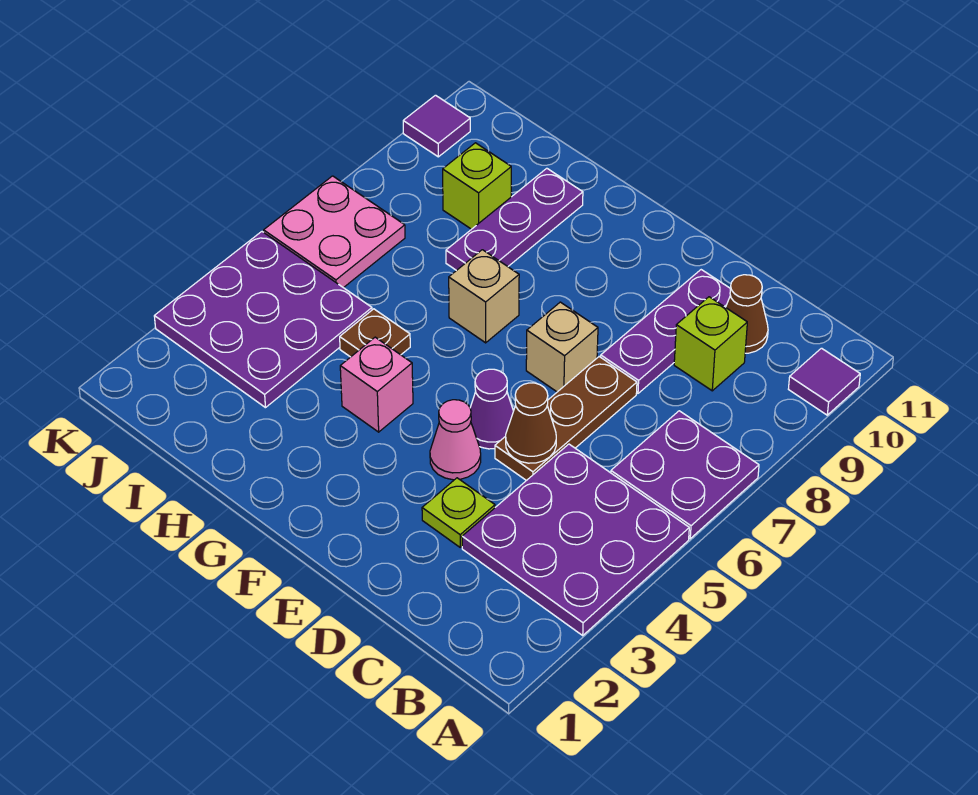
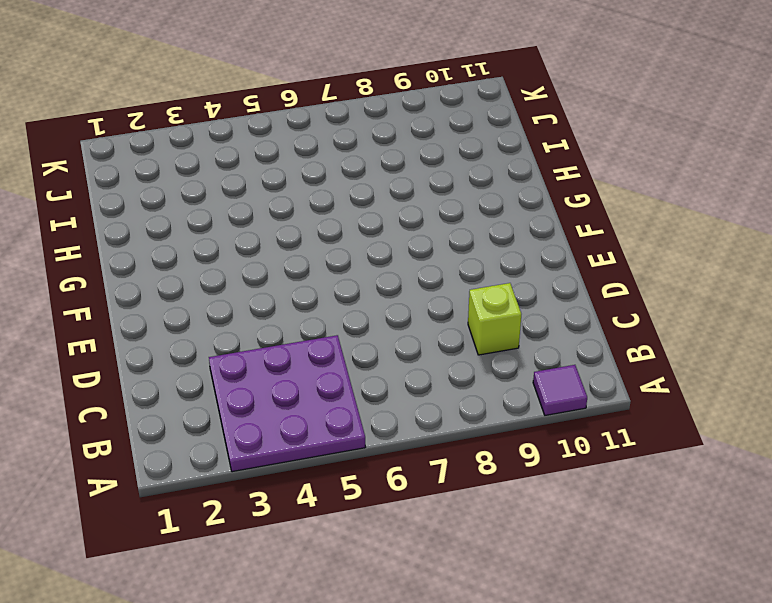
none -> purple 2x2 plate [611,411,759,539]
none -> brown 1x1 cone [726,275,768,353]
none -> lime 1x1 plate [422,478,495,547]

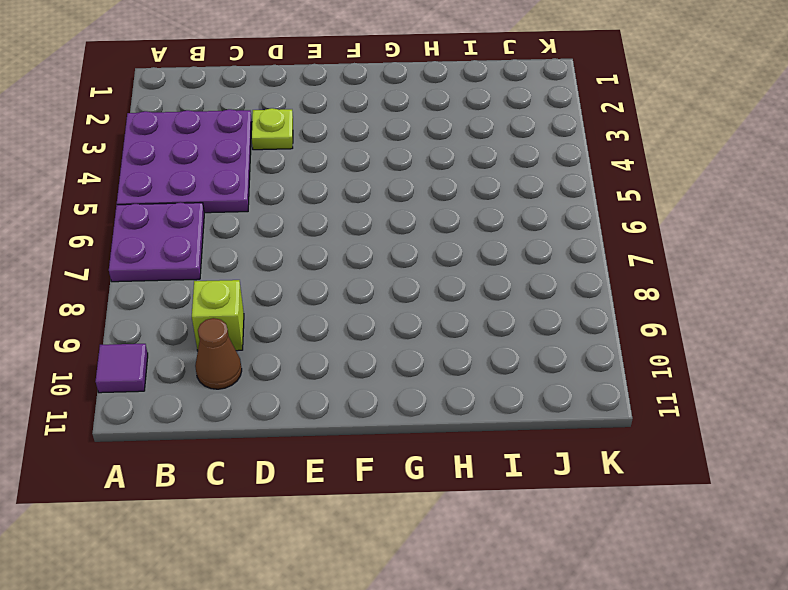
none -> brown 1x3 plate [495,357,637,481]
none -> purple 1x3 plate [601,270,730,393]
none -> pink 1x1 cone [430,400,481,480]

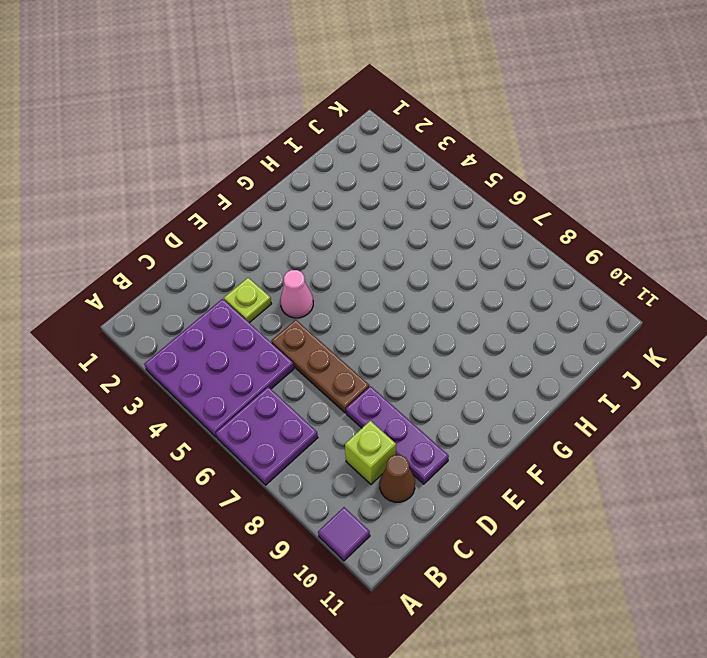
none -> purple 1x1 cone [470,369,513,449]
none -> tan 1x1 brick [526,302,598,392]
none -> pink 1x1 brick [340,337,413,432]

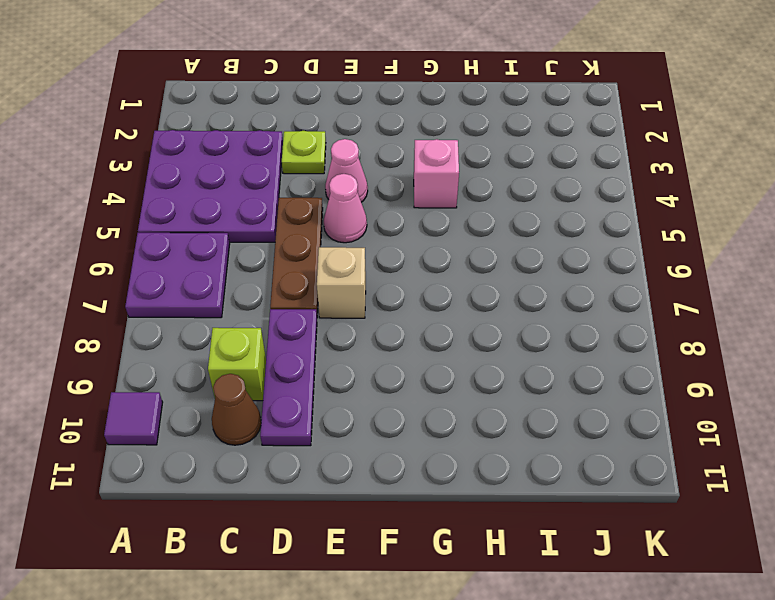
pink 1x1 cone [324,174,367,243] -> purple 1x1 cone [470,369,513,449]
none -> tan 1x1 brick [449,250,519,343]
none -> brown 1x1 plate [340,309,410,357]
none -> purple 1x3 plate [446,168,583,271]

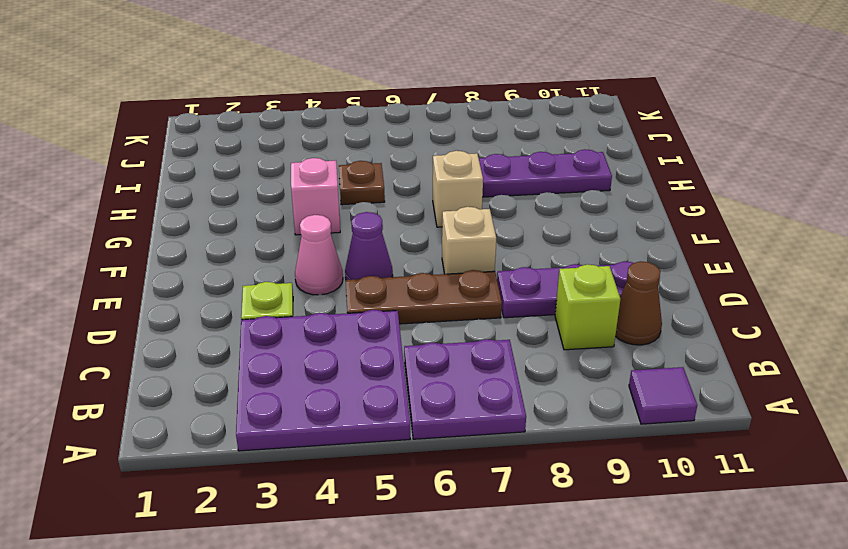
none -> purple 3x3 plate [154,232,372,408]
none -> lime 1x1 brick [443,143,511,229]
none -> pink 2x2 plate [264,176,405,288]

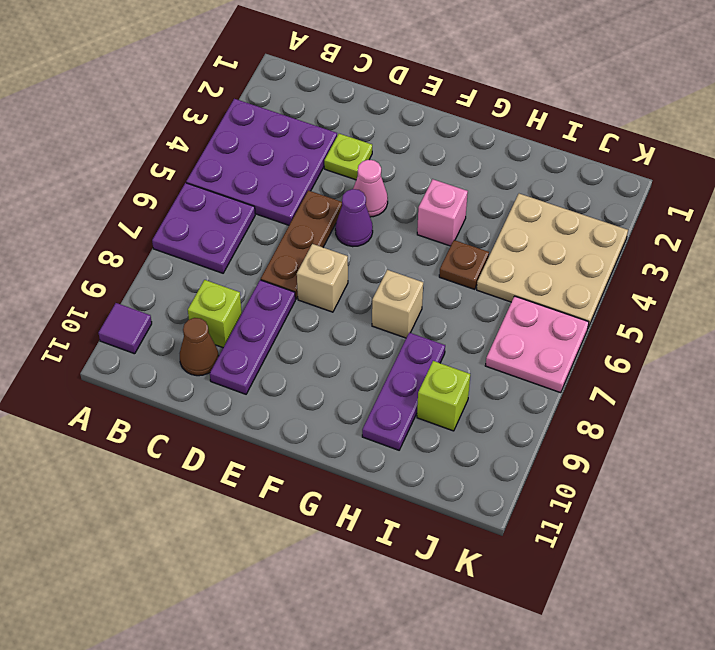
tan 3x3 plate [477,194,628,327] -> purple 3x3 plate [154,232,372,408]
none -> purple 1x1 tile [403,95,470,157]
none -> brown 1x1 cone [506,383,556,463]

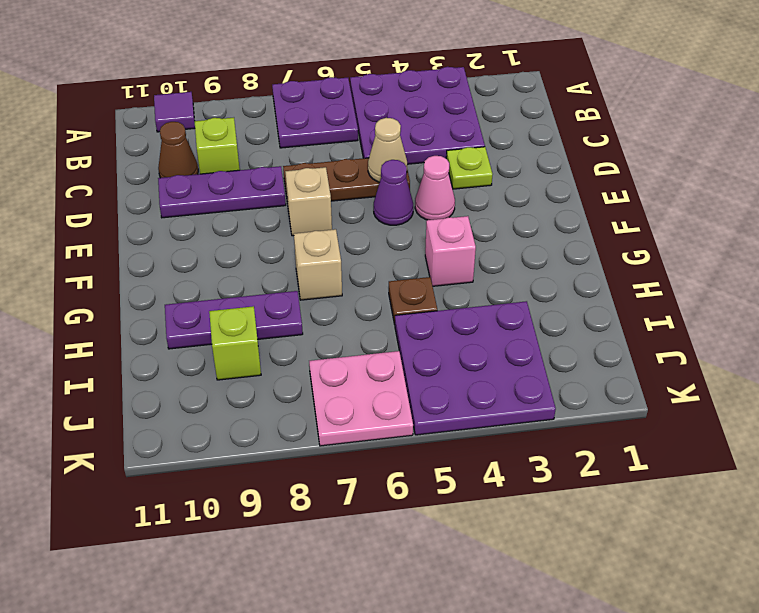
tan 1x1 cone [368,118,407,182] -> brown 1x1 cone [506,383,556,463]
none -> purple 1x1 tile [403,95,470,157]

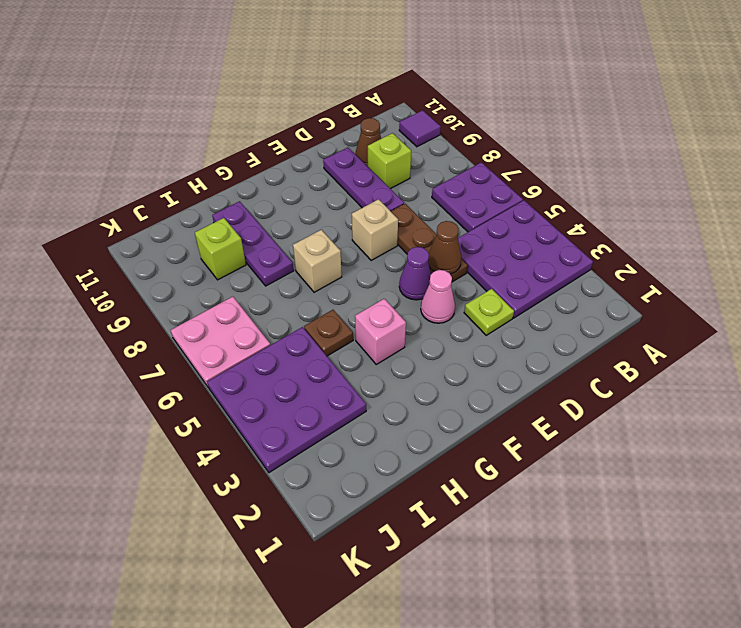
none -> purple 1x1 tile [403,95,470,157]

